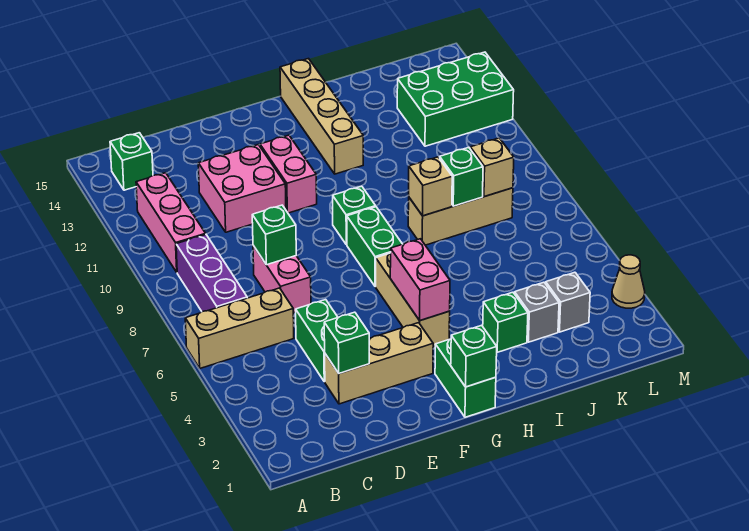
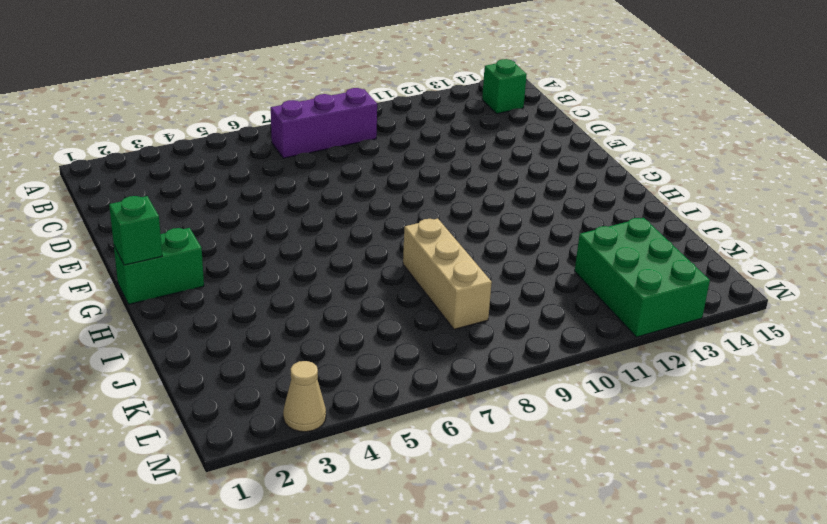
none -> tan 1x3 brick [185,288,294,368]
none -> pink 1x3 brick [136,173,206,272]
none -> tan 1x3 brick [325,323,433,404]

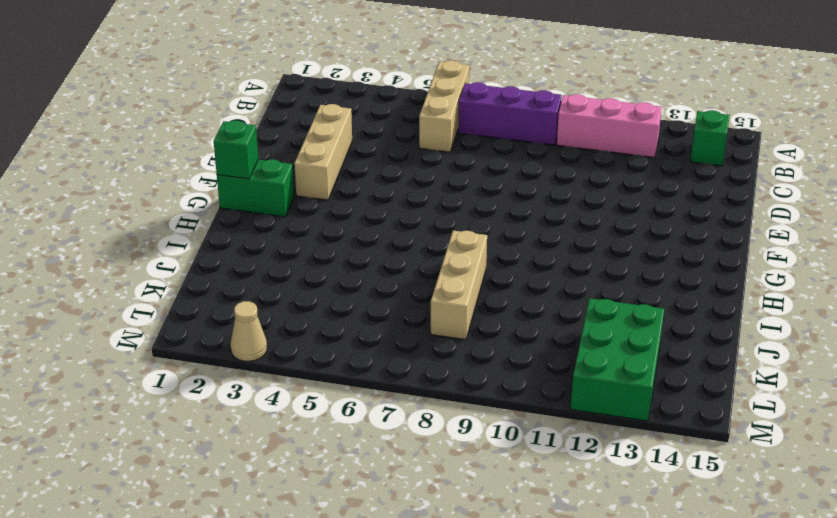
none -> green 1x2 brick [296,300,338,382]
none -> pink 1x2 brick [253,246,311,313]
none -> pink 2x2 brick [198,145,286,232]

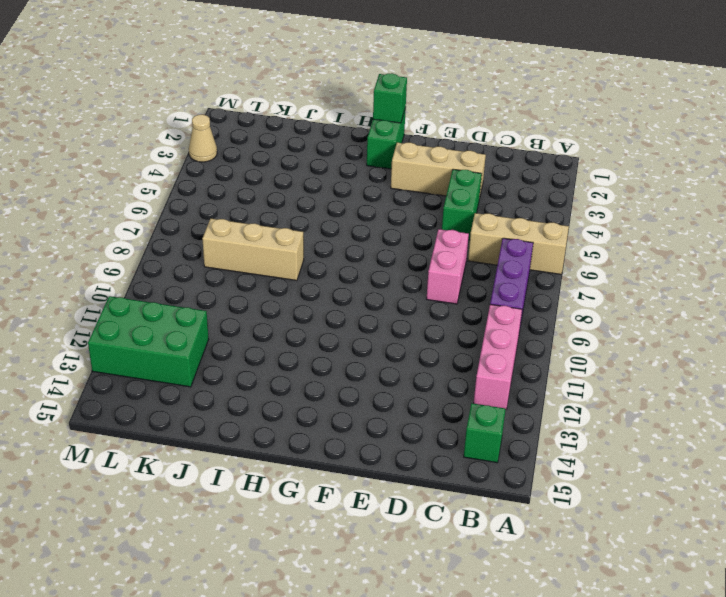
none -> pink 2x2 brick [198,145,286,232]
none -> pink 1x2 brick [260,135,317,213]
none -> tan 1x3 brick [376,253,450,347]

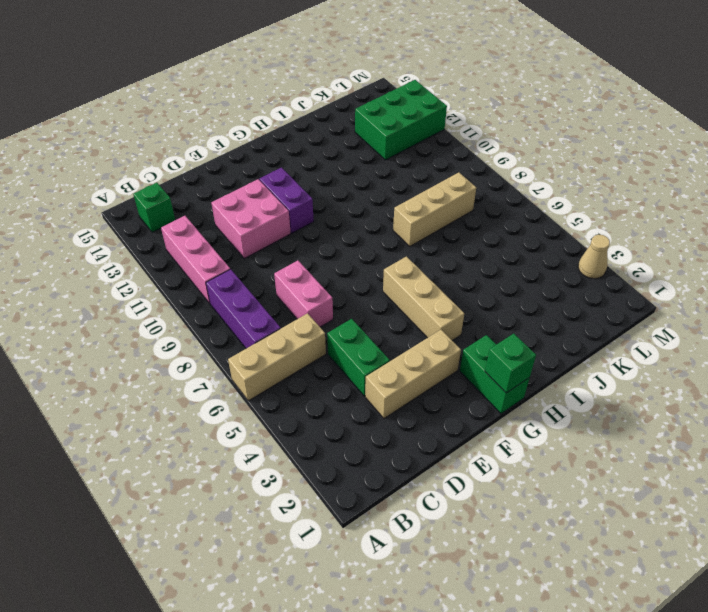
purple 1x2 brick [260,168,314,233] -> pink 1x2 brick [260,135,317,213]
none -> green 1x2 brick [347,207,402,287]
none -> green 1x1 brick [333,186,376,245]
none -> tan 1x4 brick [280,59,363,174]

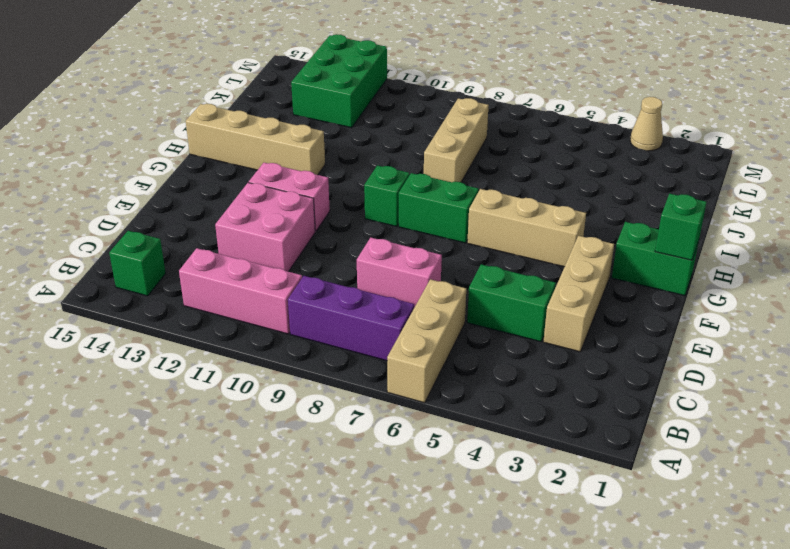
none -> green 1x1 brick [483,292,528,352]
none -> grey 1x1 brick [515,282,559,342]
none -> grey 1x1 brick [546,272,590,332]

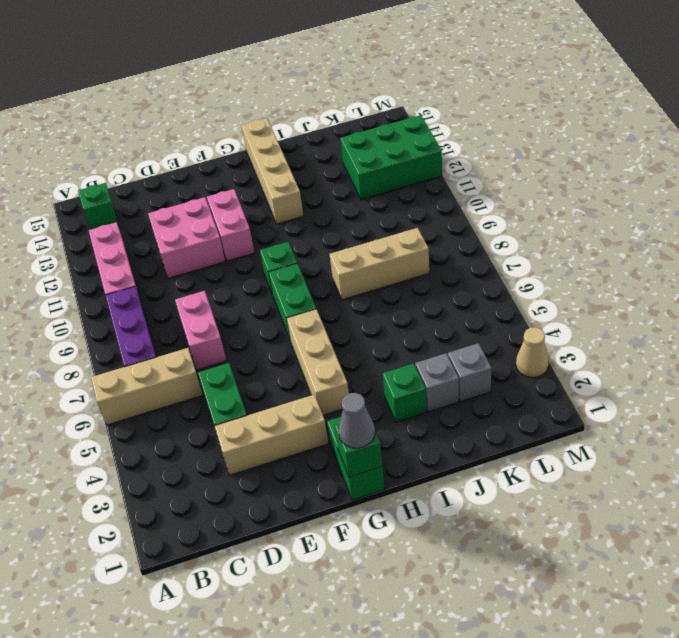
grey 1x1 cone [338,393,375,448] -> none
none -> green 1x1 brick [324,312,369,373]
none -> green 1x1 brick [252,205,296,265]
none -> pink 1x2 brick [390,239,450,321]

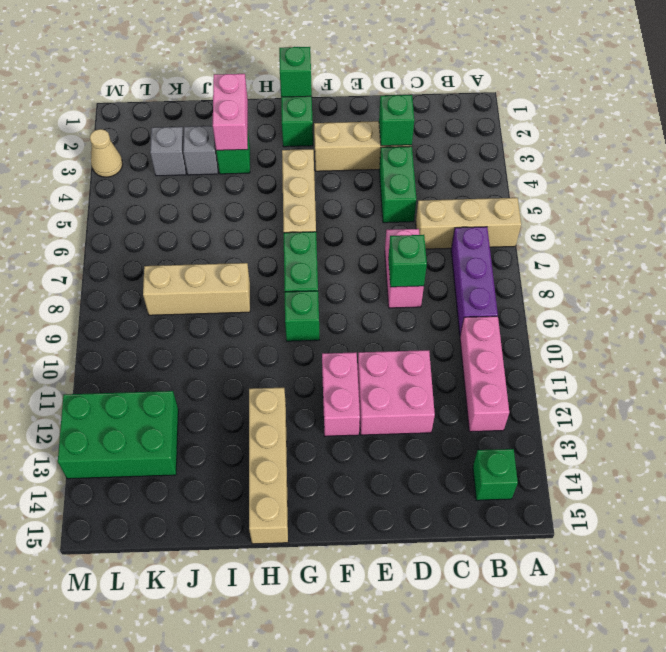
pink 1x2 brick [213,74,248,151] -> pink 1x2 brick moved to [390,239,450,321]
none -> tan 1x1 brick [409,157,452,216]
none -> green 1x1 brick [440,147,483,206]
none -> tan 1x1 brick [470,138,514,197]

